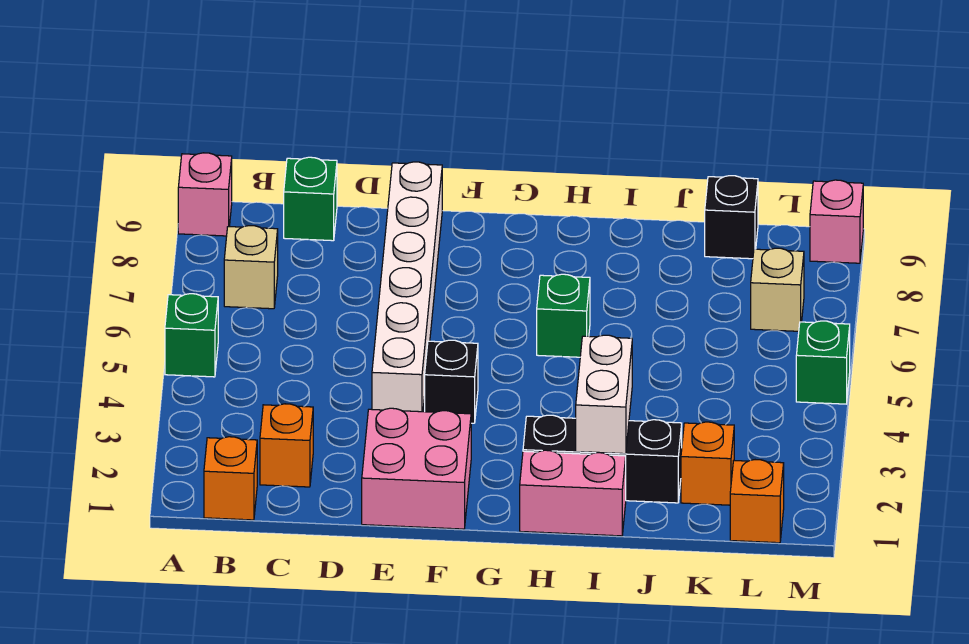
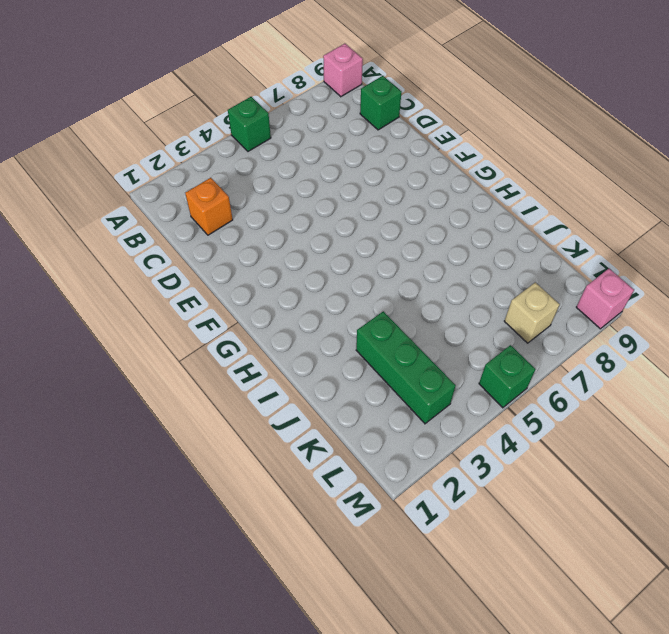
green 1x3 brick [356,311,456,424] -> none
none -> orange 1x1 brick [204,437,257,520]
none -> tan 1x1 brick [224,226,278,309]
none -> pink 2x2 brick [362,408,471,529]

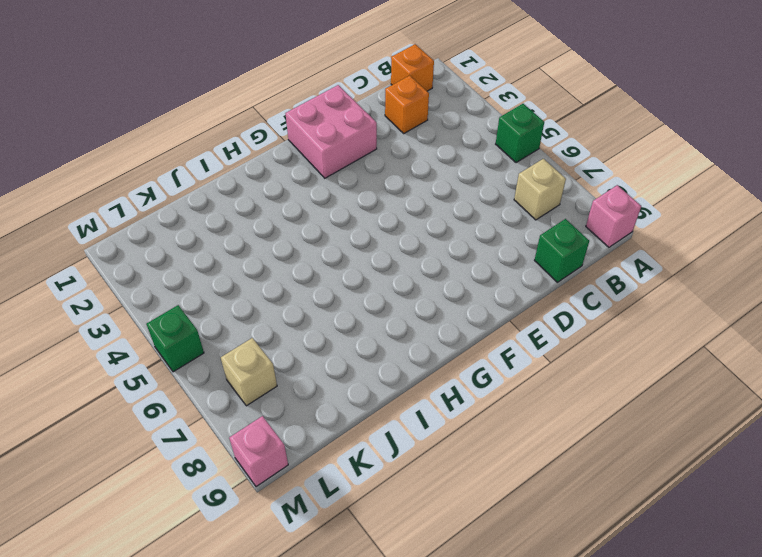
none -> white 1x6 brick [372,162,442,412]
none -> black 1x1 brick [425,340,478,423]
none -> pink 1x2 brick [520,450,626,536]

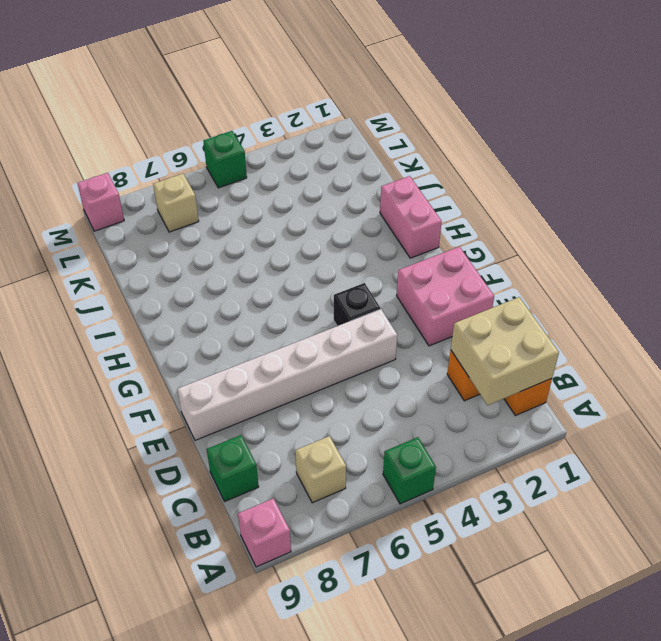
tan 2x2 brick [451,297,559,405] -> none
none -> black 1x3 brick [523,415,682,503]
none -> green 1x1 brick [537,274,590,357]
none -> orange 1x1 brick [681,422,734,505]

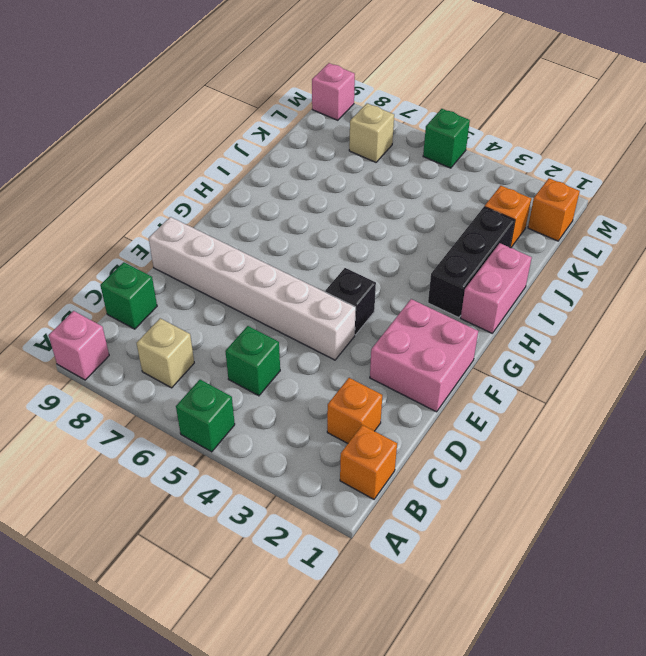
green 1x1 brick [225,326,280,396] -> green 1x1 brick moved to [537,274,590,357]
none -> black 1x1 brick [705,176,758,259]
none -> white 1x2 brick [576,335,632,454]

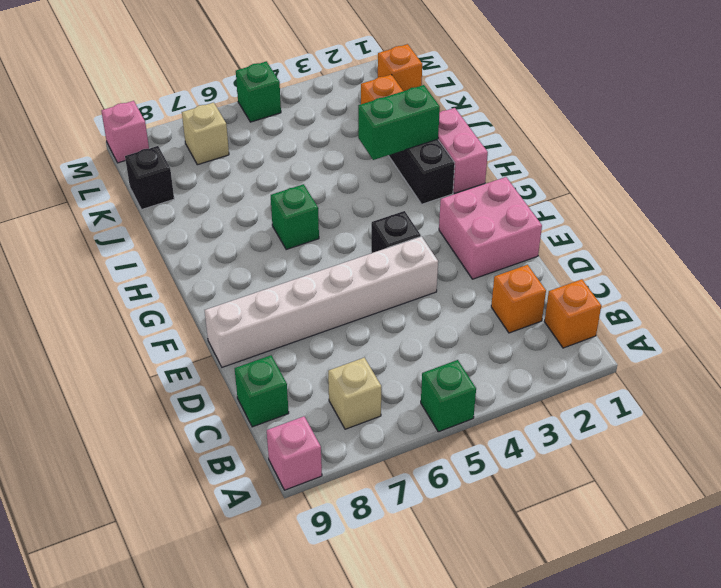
green 1x2 brick [358,85,440,160] -> white 1x2 brick [576,335,632,454]

